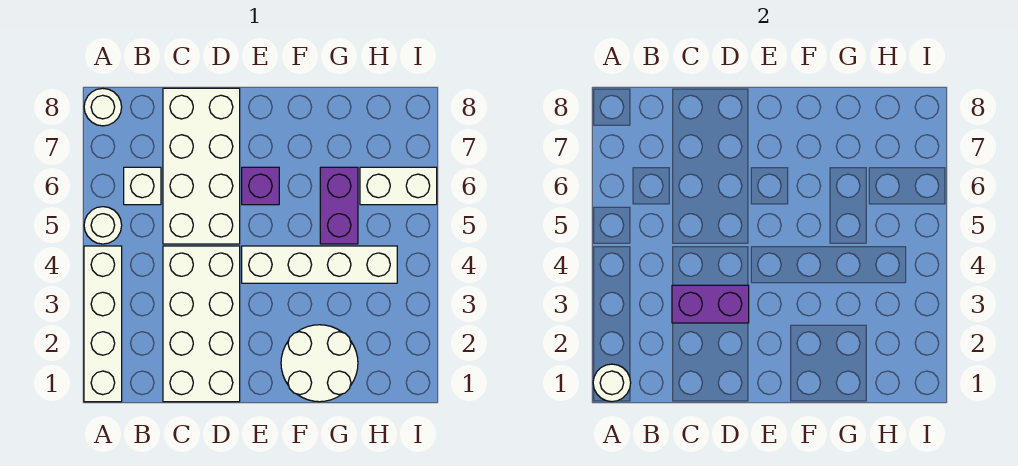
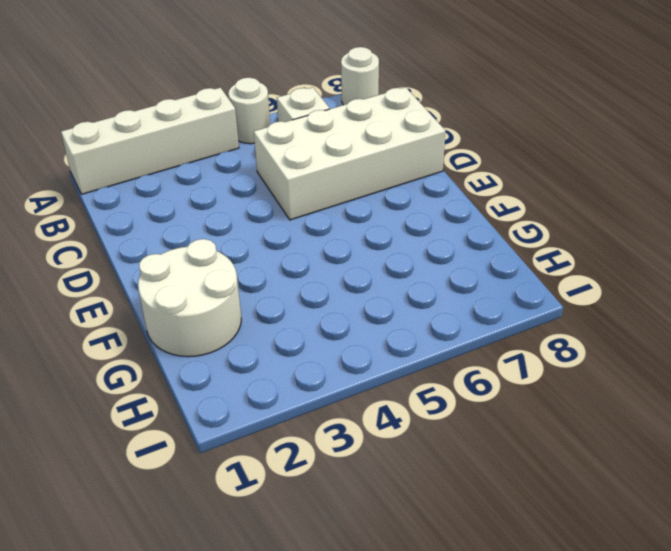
none -> white 2x4 brick [163,246,240,402]
none -> white 1x4 brick [242,246,397,283]
none -> purple 1x1 brick [242,167,279,205]

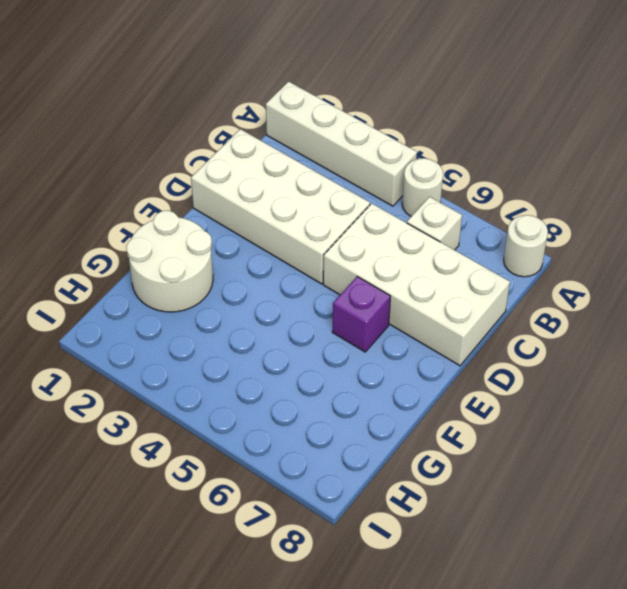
none -> white 1x4 brick [242,246,397,283]
none -> purple 1x2 brick [320,167,358,244]
none -> white 1x2 brick [360,167,437,205]

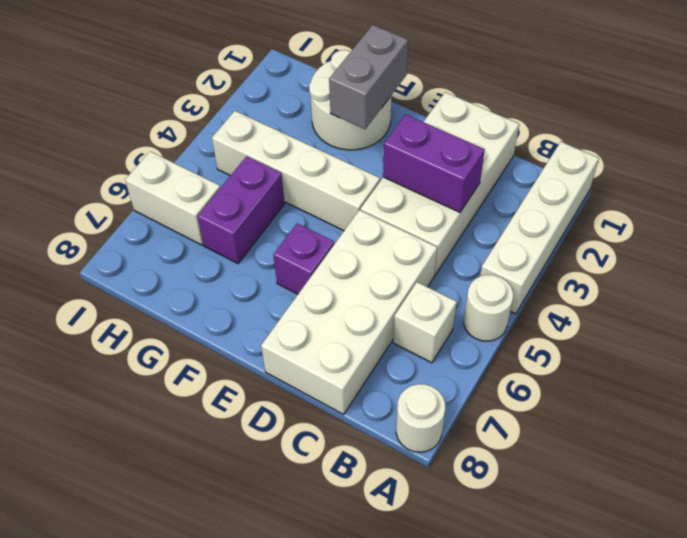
grey 1x2 brick [329,25,408,129] -> none
none -> white 1x1 round brick [593,364,631,402]

